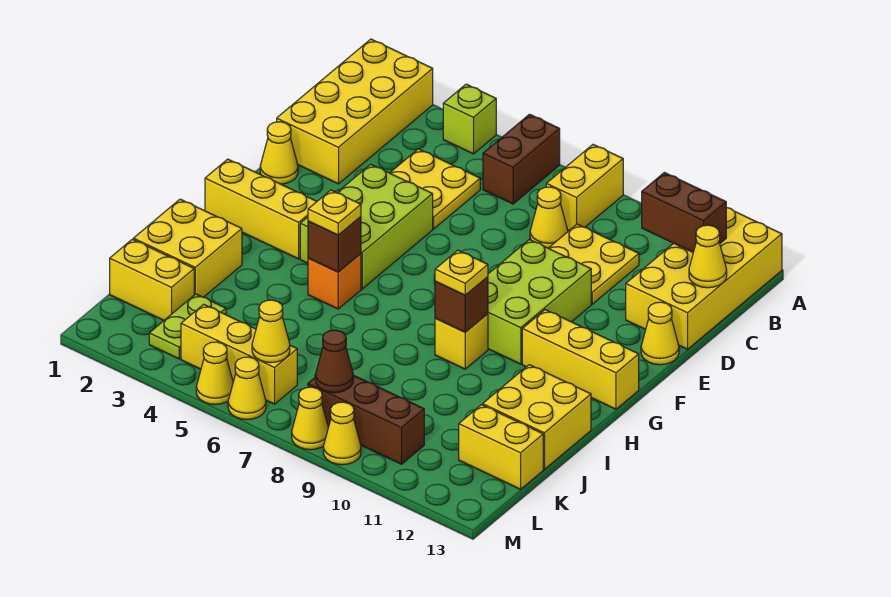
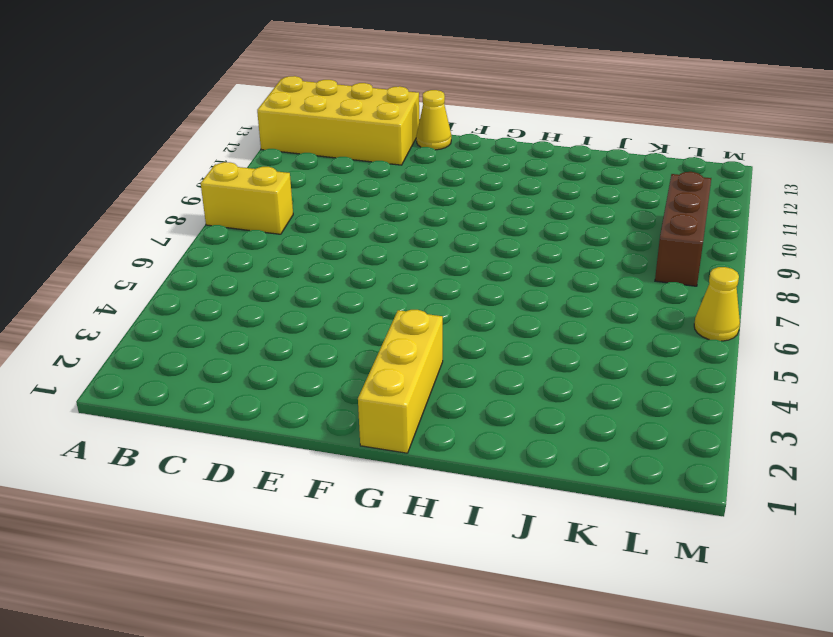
none -> yellow 2x4 brick [277,39,433,184]
none -> lime 1x1 brick [443,84,496,154]
none -> brown 1x2 brick [483,114,560,204]
none -> yellow 2x2 plate [390,149,480,229]

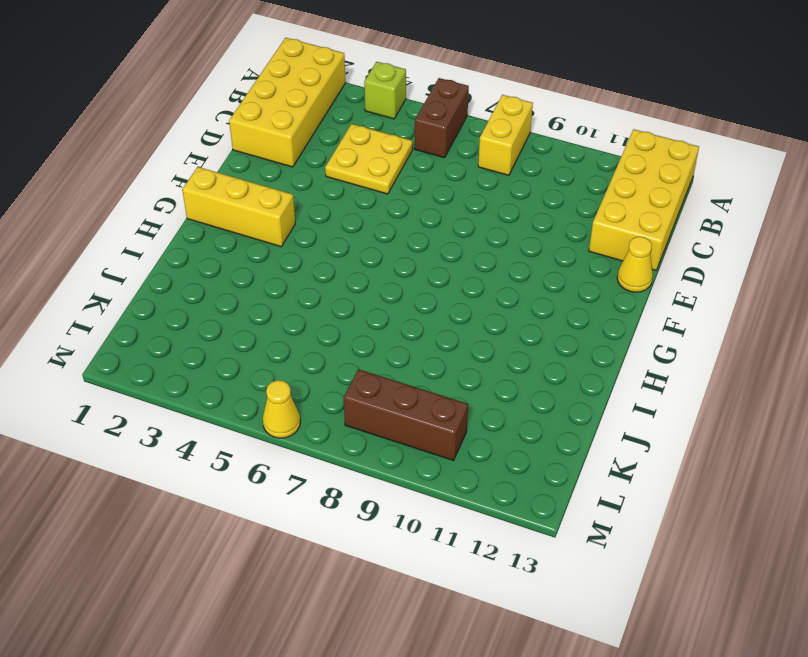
none -> yellow 1x1 cone [530,187,568,248]
none -> yellow 2x2 plate [549,224,639,304]
none -> yellow 1x1 cone [260,122,298,184]
none -> lime 2x3 brick [300,164,433,289]

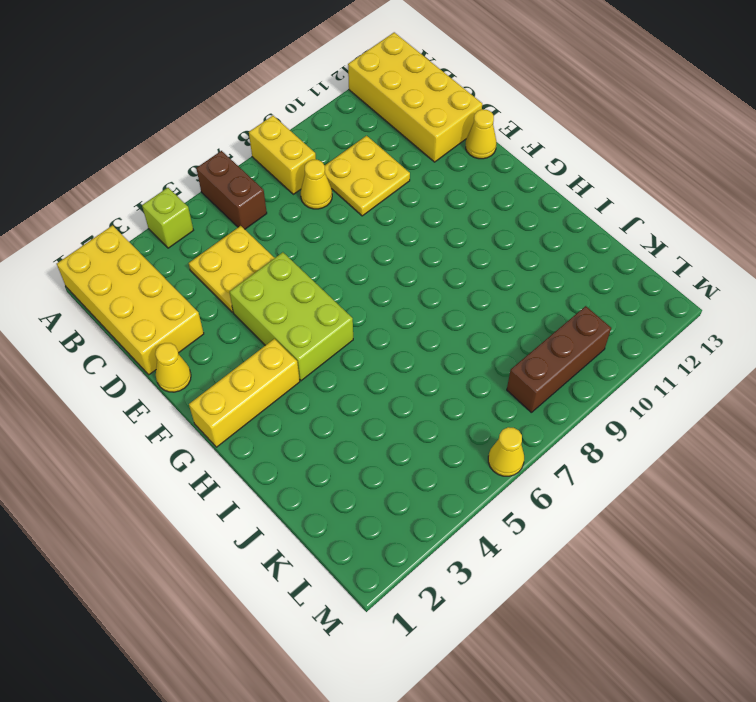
none -> lime 2x3 brick [488,239,591,364]
none -> yellow 1x3 brick [522,310,639,409]
none -> orange 1x1 brick [308,254,361,309]
none -> yellow 1x1 brick [435,314,488,369]

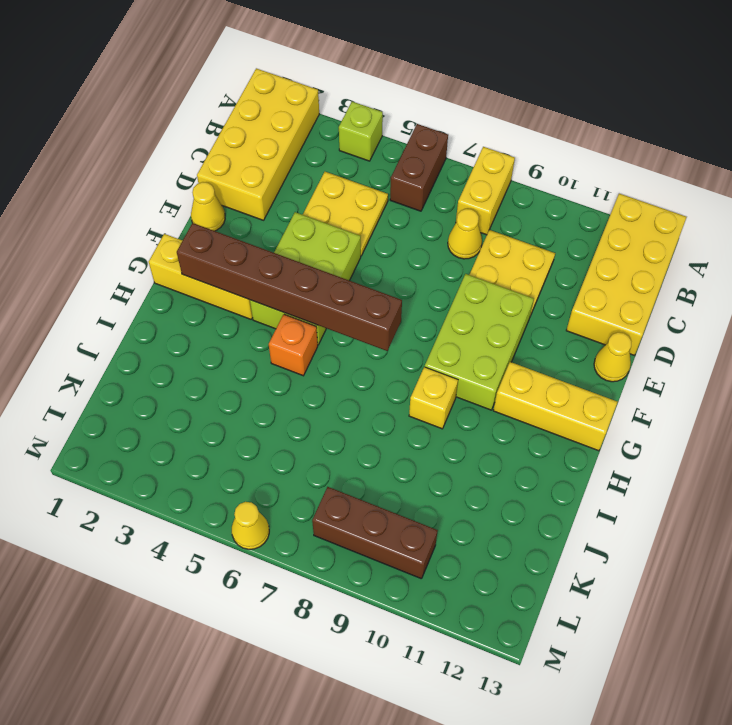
brown 1x6 brick [177,223,402,351] -> none
none -> yellow 2x2 brick [133,199,242,297]
none -> yellow 2x2 brick [483,365,591,469]
none -> yellow 1x2 brick [110,239,194,320]
none -> lime 1x2 plate [149,294,226,359]

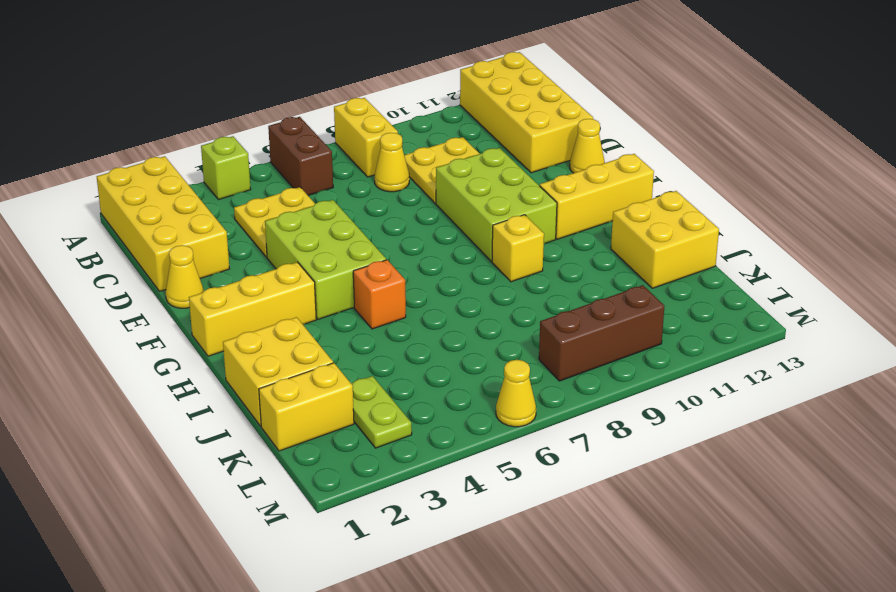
none -> yellow 1x2 brick [459,405,543,489]
none -> yellow 1x3 brick [181,304,297,404]
none -> yellow 1x1 cone [196,342,233,404]
none -> yellow 1x1 cone [292,387,328,450]

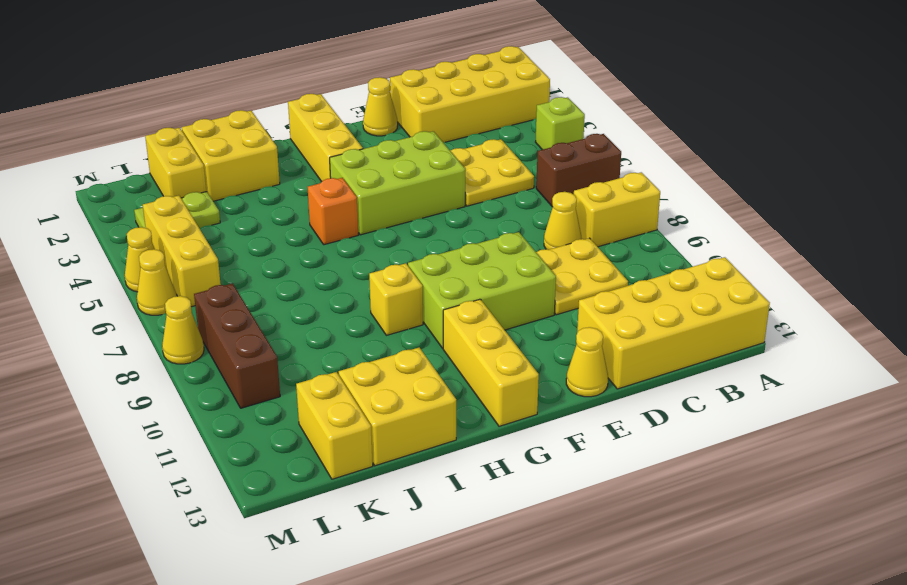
none -> yellow 1x1 cone [323,402,361,465]
none -> brown 1x2 brick [642,173,726,252]
none -> yellow 1x1 cone [689,225,727,288]
none -> brown 1x1 brick [308,217,361,272]

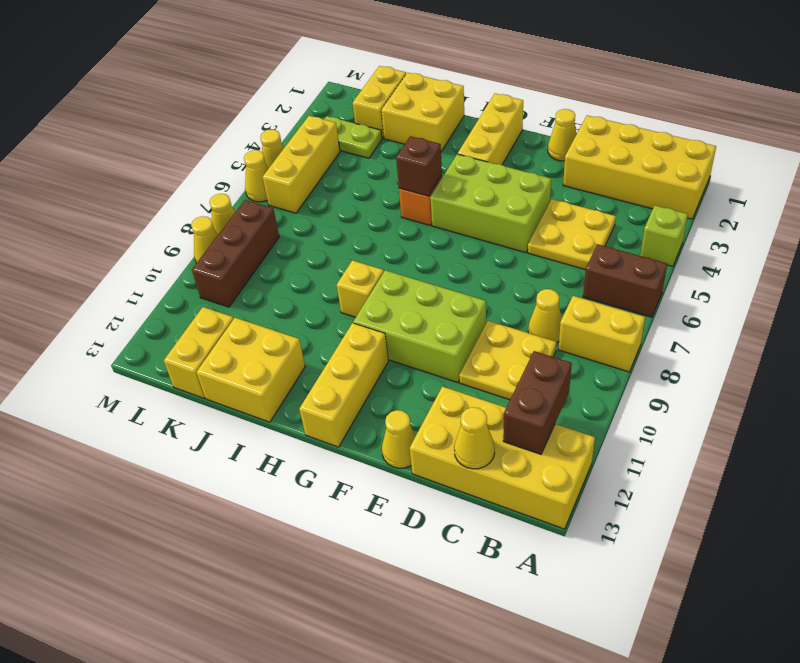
none -> brown 1x1 brick [435,277,488,332]
none -> yellow 1x1 cone [252,300,290,363]
none -> brown 1x1 cone [315,330,353,393]
none -> yellow 1x1 plate [308,190,361,235]

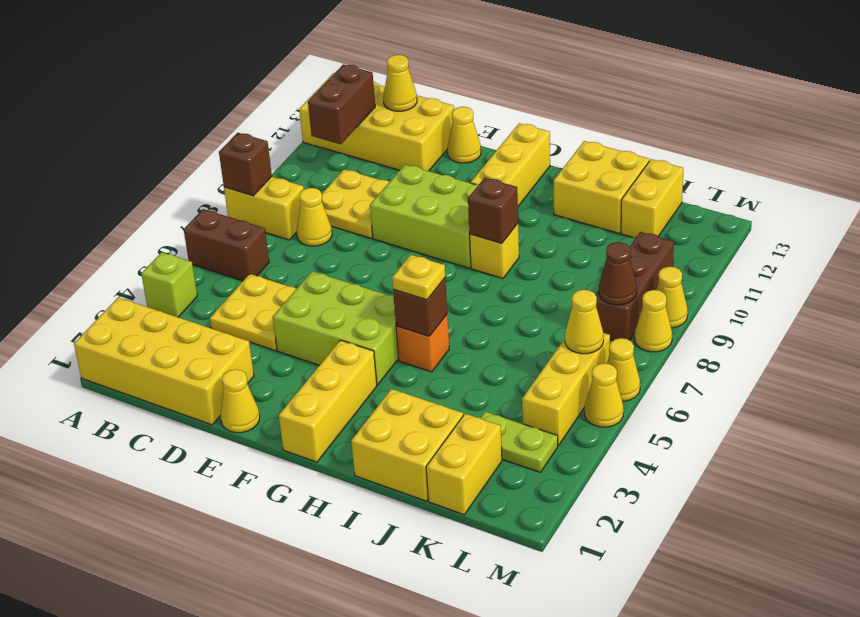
brown 1x1 brick [219,133,272,196] -> none
none -> yellow 1x1 plate [435,250,488,295]

